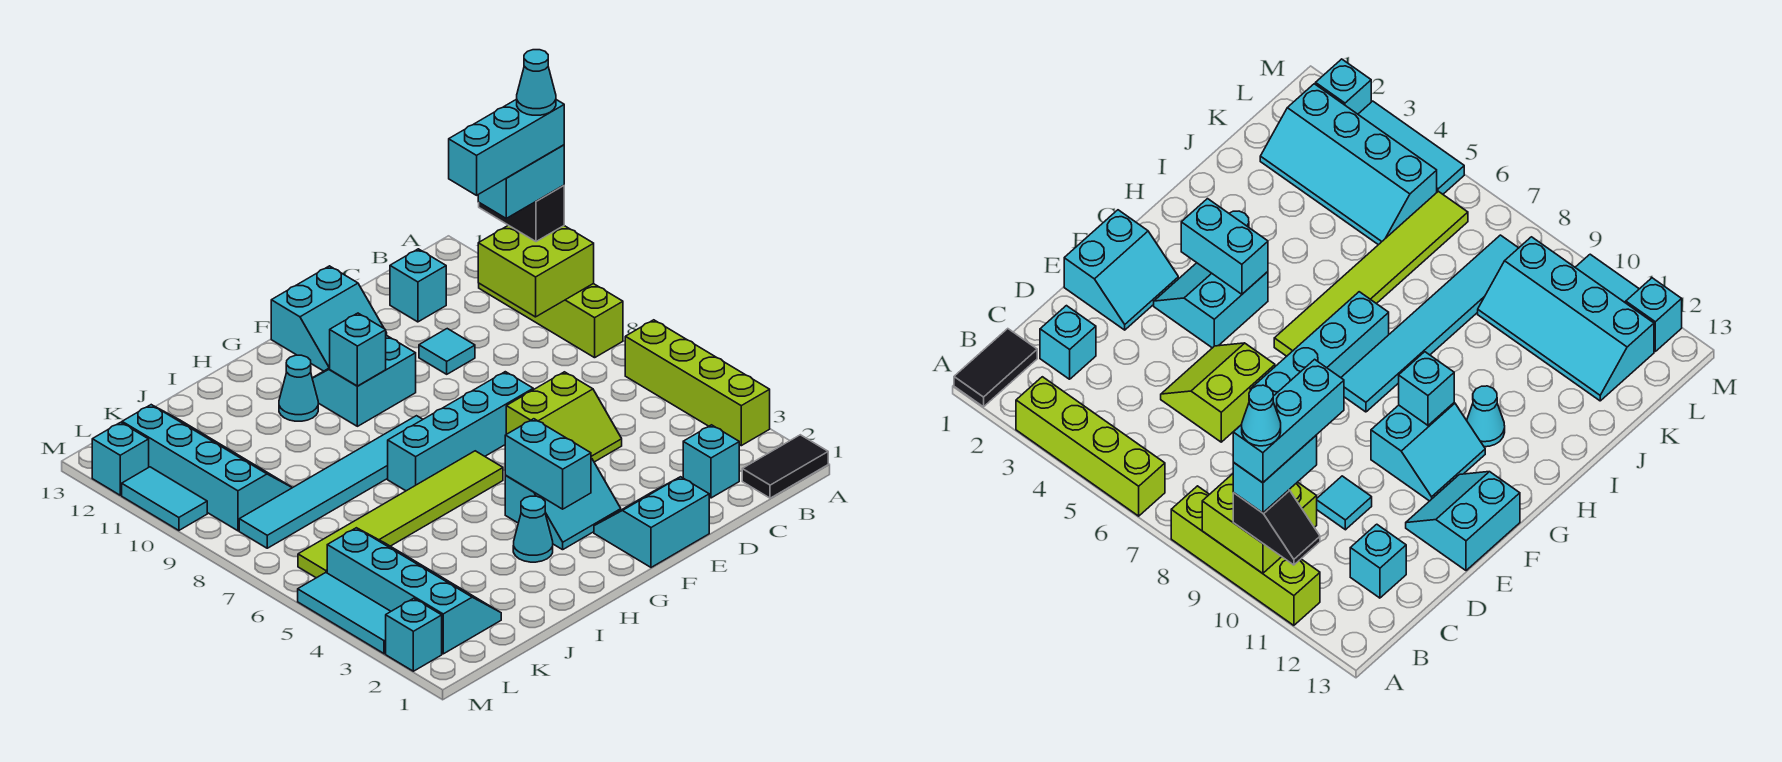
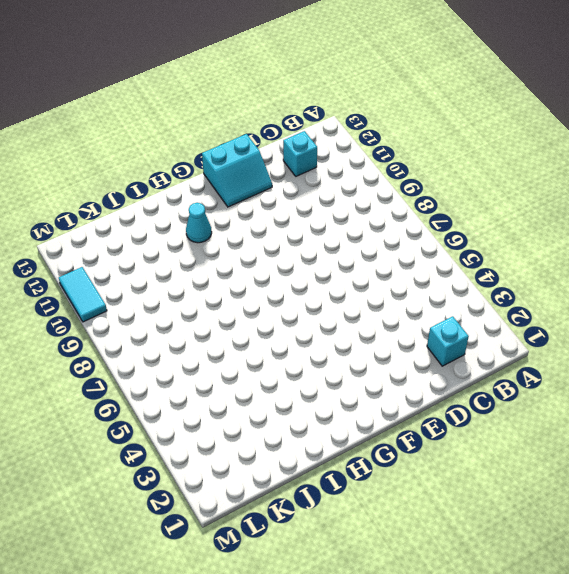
none -> black 1x2 tile [742,435,828,498]
none -> lime 1x4 brick [625,320,770,446]
none -> lime 1x4 brick [479,283,623,358]

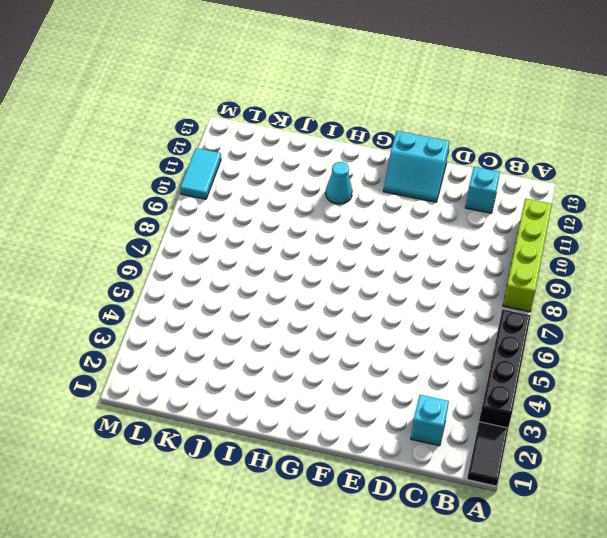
black 1x2 tile [467,422,508,486] -> black 1x2 tile turned to [742,435,828,498]
black 1x4 brick [479,309,531,428] -> lime 1x4 brick [625,320,770,446]
none -> lime 2x2 slope [506,372,622,462]
none -> cyan 1x1 tile [419,329,475,374]
none -> cyan 2x2 slope [594,477,709,567]

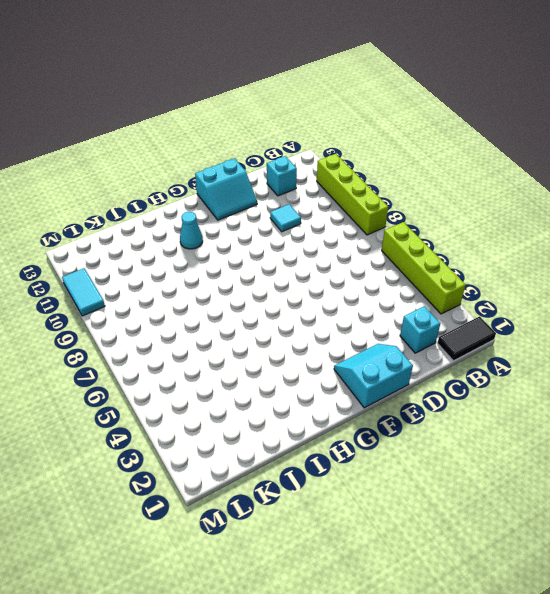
none -> lime 2x2 slope [506,372,622,462]
none -> cyan 1x4 brick [388,372,533,491]
none -> cyan 2x2 slope [505,458,621,550]

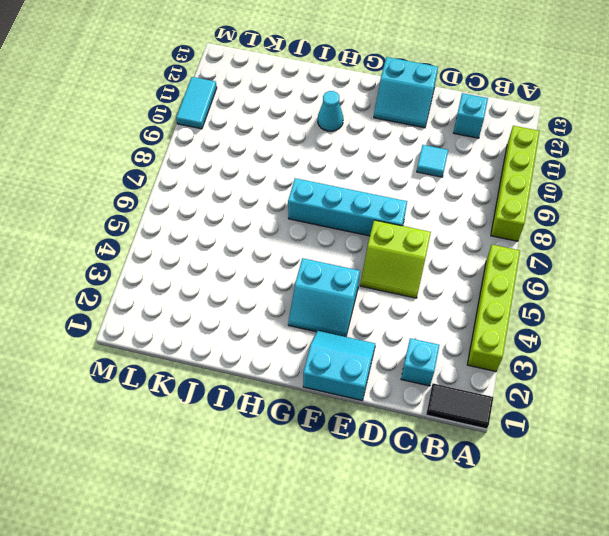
none -> cyan 2x2 slope [312,336,416,426]
none -> lime 1x6 tile [298,451,503,578]
none -> cyan 1x6 tile [239,416,423,548]

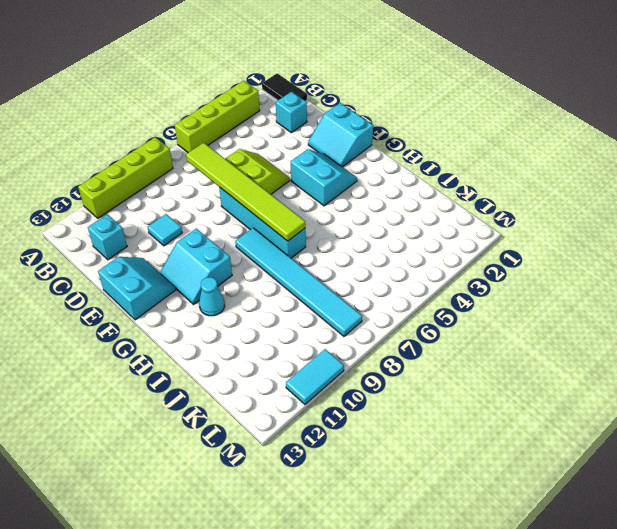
lime 1x6 tile [186,143,305,241] -> lime 1x6 tile moved to [298,451,503,578]
none -> cyan 1x1 cone [513,496,553,562]
none -> cyan 2x4 slope [327,528,501,654]
none -> cyan 2x4 slope [122,405,292,531]

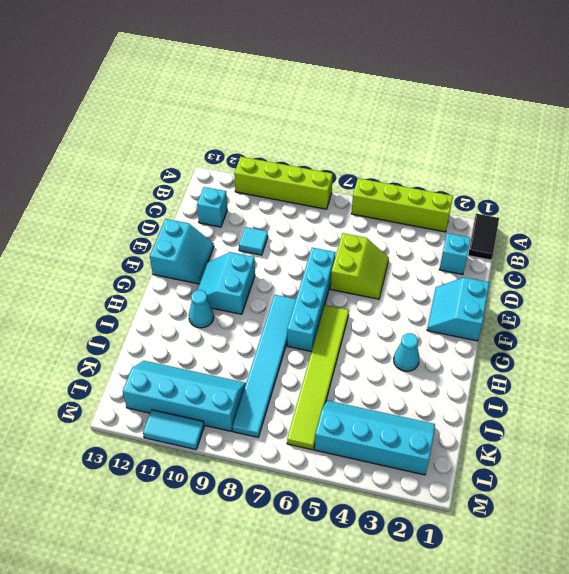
none -> cyan 2x2 slope [505,458,621,550]
none -> cyan 1x1 brick [386,598,442,671]
none -> cyan 1x3 tile [298,573,391,654]

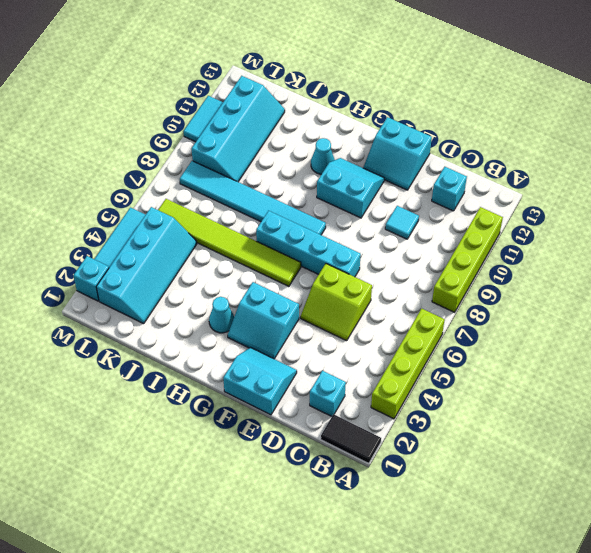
none -> cyan 1x1 brick [92,422,149,495]
none -> lime 2x2 brick [478,225,594,317]
none -> cyan 1x2 brick [505,419,591,509]

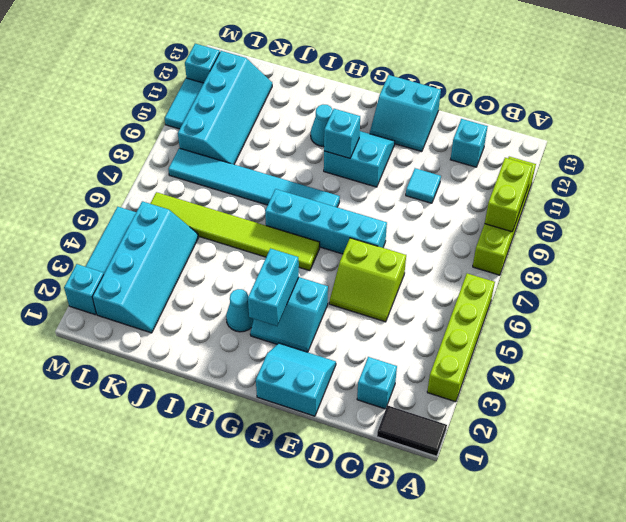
lime 1x2 brick [485,158,532,232] -> lime 2x2 brick [478,225,594,317]
none -> black 1x2 slope [479,185,564,242]
none -> cyan 1x2 brick [478,145,564,218]
none -> cyan 1x3 brick [449,99,564,195]

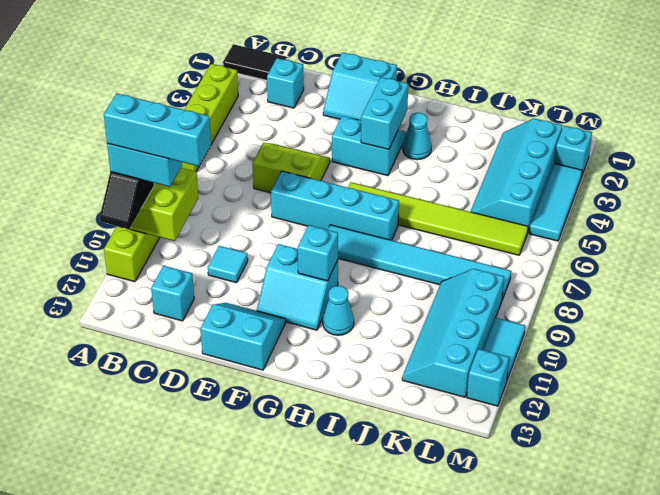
none -> cyan 1x1 cone [517,50,556,115]

